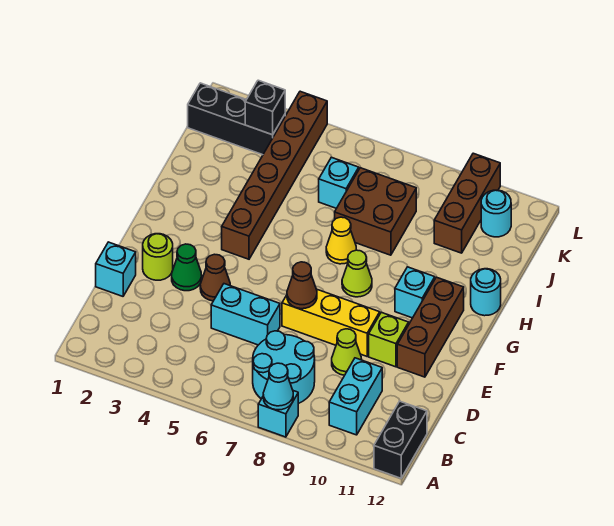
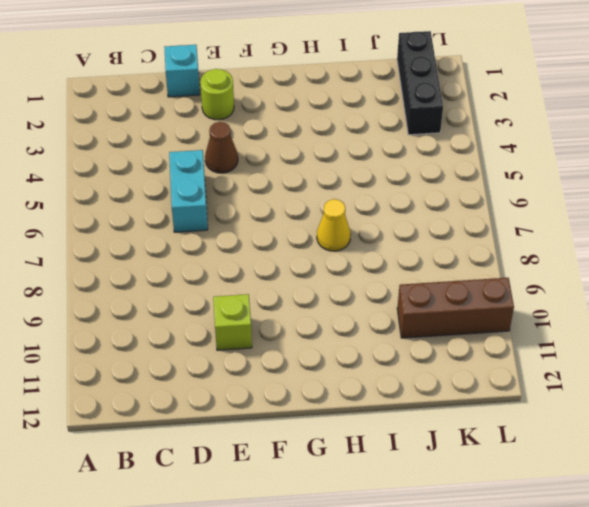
none -> cyan 1x1 brick [258,391,298,437]
none -> black 1x2 brick [374,401,427,478]
none -> cyan 2x2 round brick [253,331,315,404]

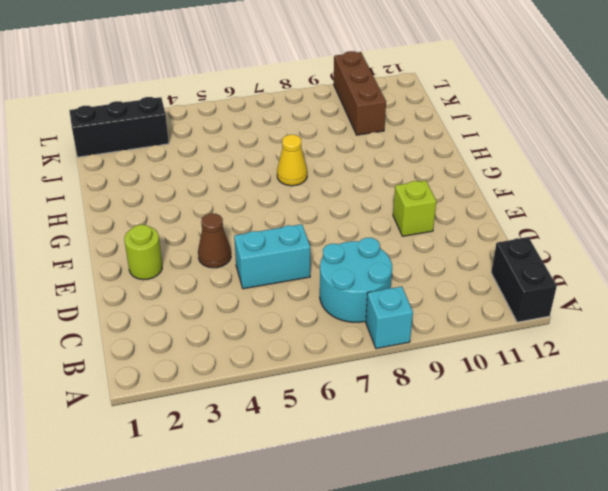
none -> cyan 1x2 brick [329,358,382,435]
none -> cyan 1x1 brick [96,242,136,296]
none -> lime 1x1 cone [332,329,362,375]

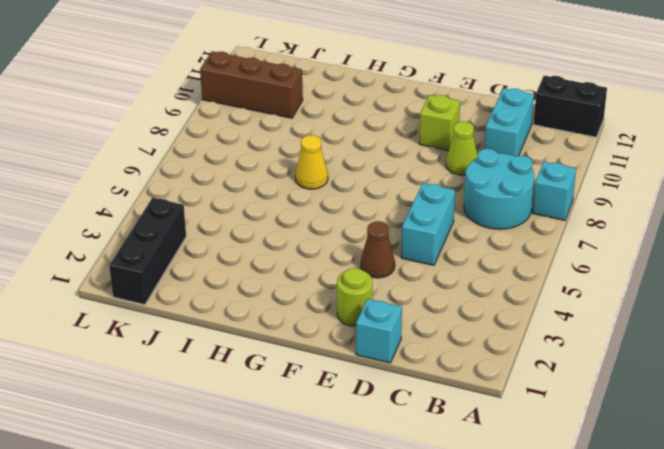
cyan 1x2 brick [484,88,534,157] -> cyan 1x2 brick turned to [329,358,382,435]
none -> green 1x1 cone [172,244,202,291]
none -> yellow 1x3 brick [282,289,380,356]
none -> brown 1x3 brick [397,277,464,377]

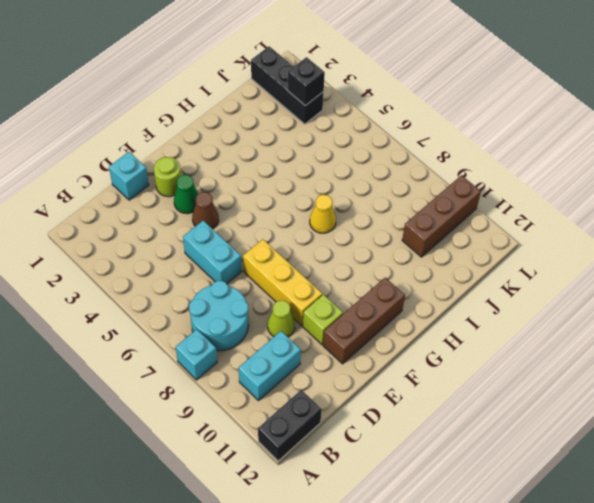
none -> brown 1x6 brick [222,91,327,259]
none -> lime 1x1 cone [342,250,372,297]
none -> cyan 1x1 brick [395,267,435,318]

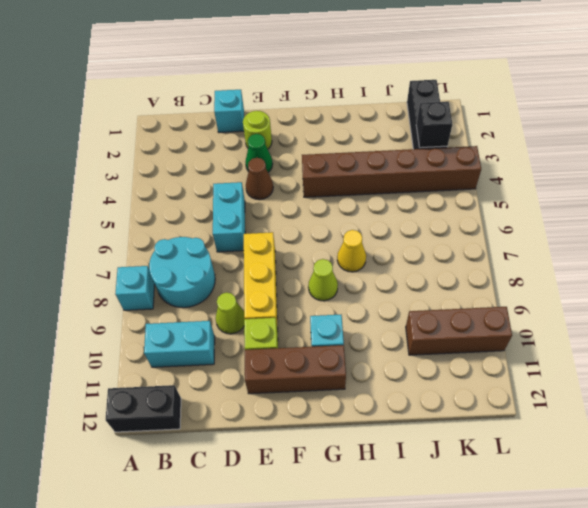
none -> cyan 1x1 round brick [471,269,501,316]
none -> brown 2x2 brick [335,168,416,255]
none -> cyan 1x1 brick [319,157,359,208]

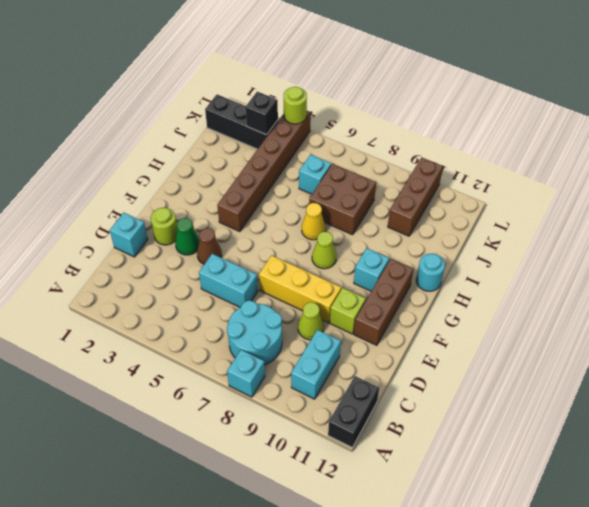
lime 1x1 round brick [284,87,307,124] -> none
none -> cyan 1x1 round brick [481,190,511,237]
none -> cyan 1x1 cone [263,363,293,410]
none -> brown 1x1 cone [287,262,317,309]

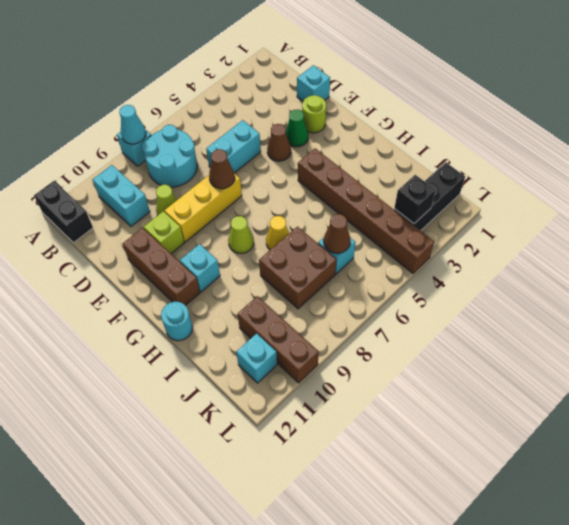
brown 1x1 cone [324,214,350,253] -> none
cyan 1x1 brick [236,333,277,383] -> cyan 1x1 round brick [481,190,511,237]

